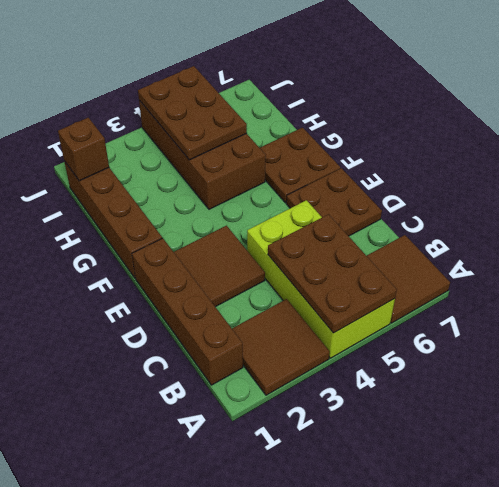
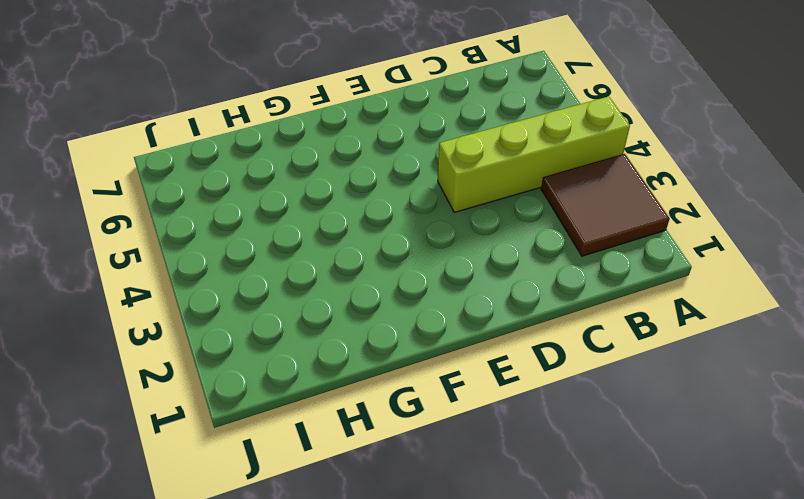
lime 1x4 brick [438,96,630,212] -> lime 2x4 brick [247,200,395,358]
none -> brown 2x2 tile [367,235,450,323]
none -> brown 1x4 brick [132,238,243,385]
none -> brown 2x2 tile [174,226,265,307]

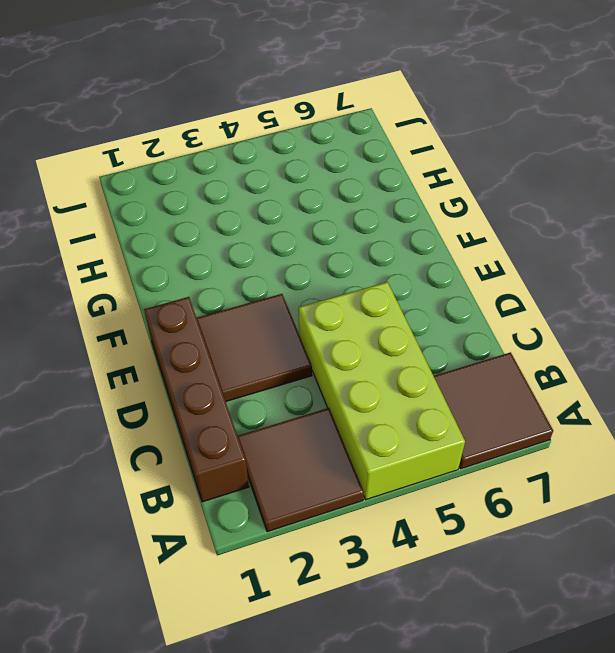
none -> brown 2x2 plate [286,168,382,236]
none -> brown 1x4 brick [64,161,162,278]
none -> brown 2x2 plate [260,128,340,203]

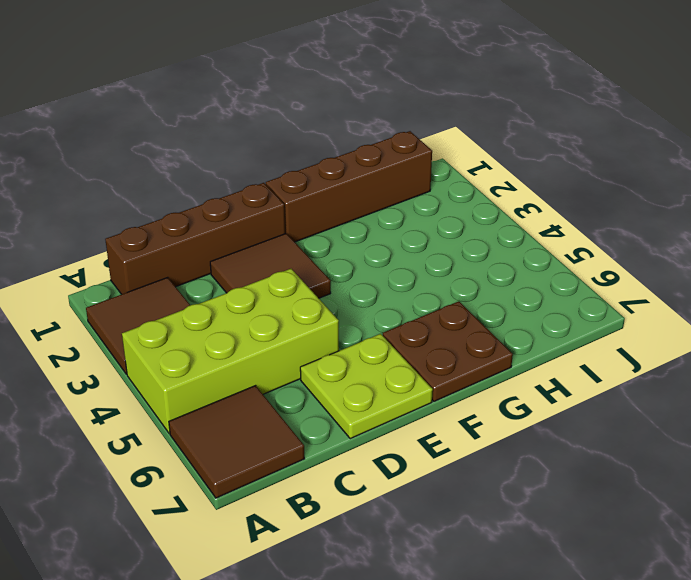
lime 2x2 plate [300,334,433,439] -> brown 2x2 plate [286,168,382,236]
none -> brown 2x4 brick [139,100,266,209]
none -> brown 2x3 plate [268,214,397,333]
none -> brown 2x3 plate [138,66,247,160]

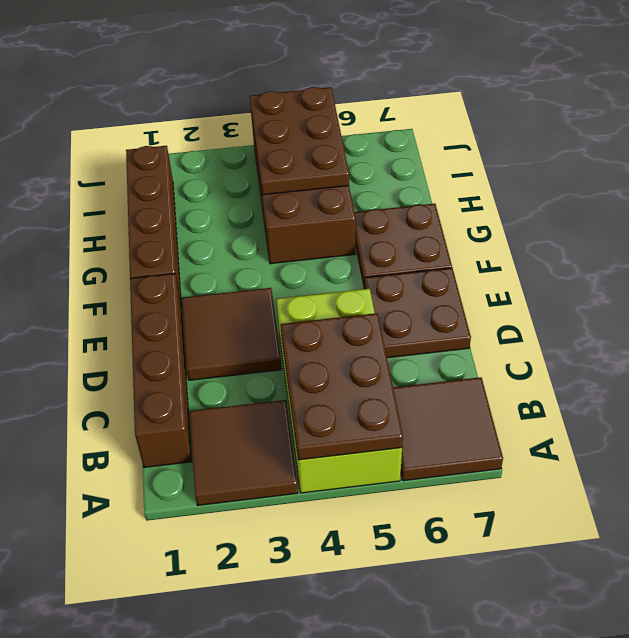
none -> brown 1x1 brick [58,118,109,181]

